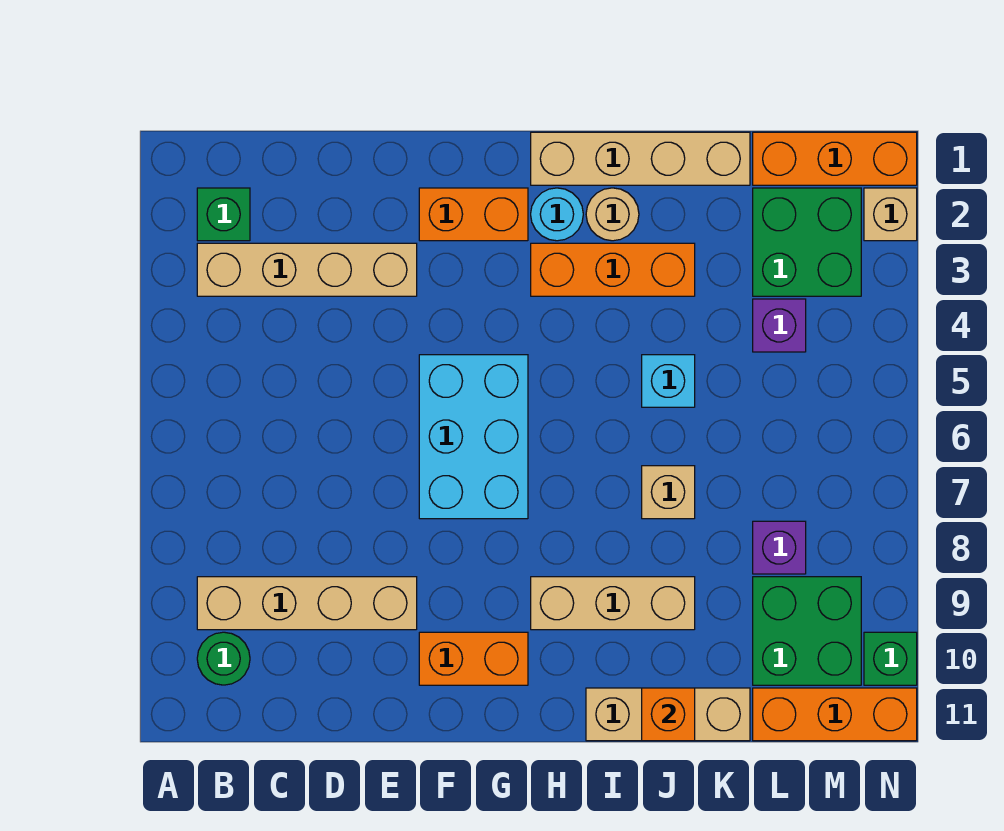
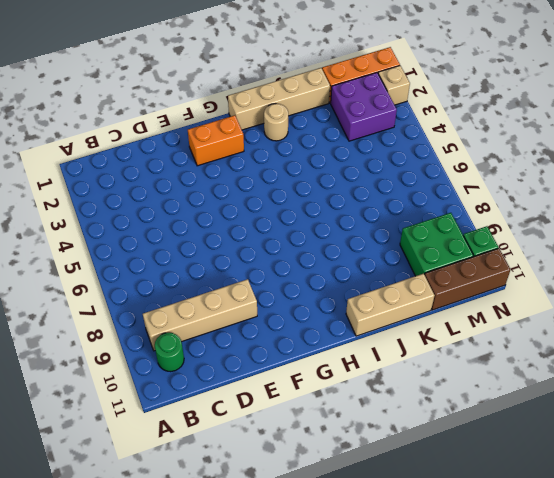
purple 2x2 brick [331,73,397,141] -> green 2x2 brick [753,188,861,296]
brown 1x3 brick [425,248,510,310] -> orange 1x3 brick [753,688,917,741]
none -> green 1x1 brick [197,188,250,241]
none -> tan 1x4 brick [197,243,417,296]
none -> cyan 2x3 brick [419,355,528,519]

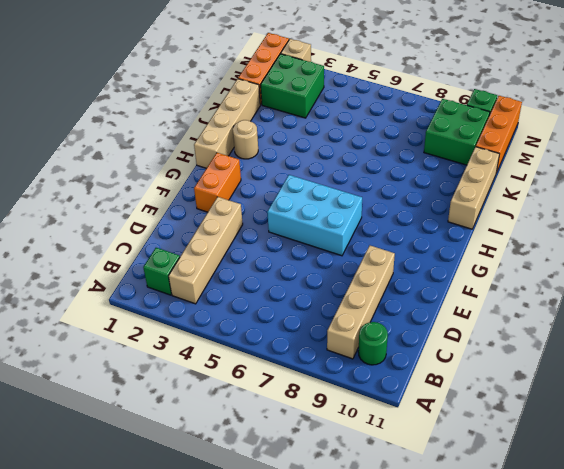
none -> orange 1x2 brick [419,632,528,685]
none -> cyan 1x1 round brick [531,188,583,241]
none -> orange 1x3 brick [531,243,695,296]

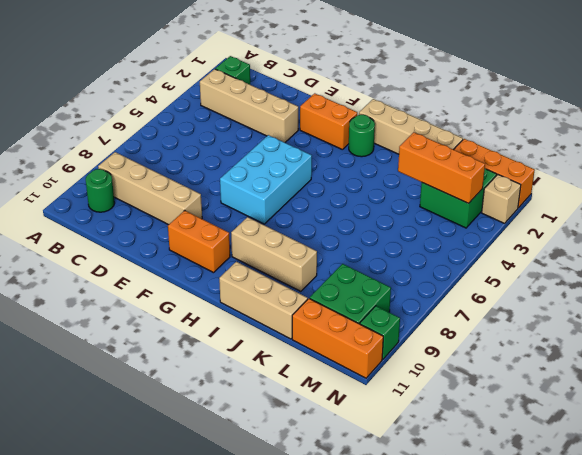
green 1x1 round brick [349,115,375,157] -> cyan 1x1 round brick [531,188,583,241]
orange 1x3 brick [398,132,485,203] -> orange 1x3 brick moved to [531,243,695,296]
none -> tan 1x1 round brick [586,188,639,241]
none -> cyan 1x1 brick [642,355,695,407]
none -> tan 1x1 brick [642,466,695,519]

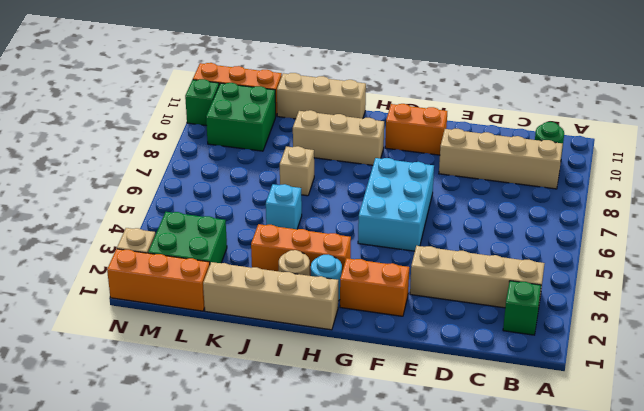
none -> purple 1x1 brick [753,299,806,352]
none -> purple 1x1 brick [753,521,806,574]
none -> orange 1x1 brick [642,688,695,741]

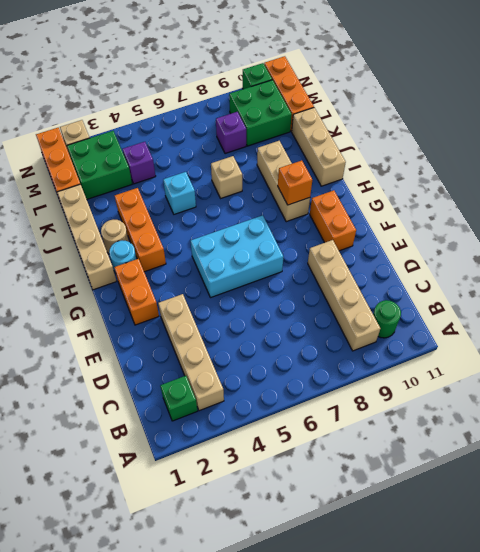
orange 1x1 brick [278,161,312,205] -> orange 1x1 brick moved to [642,688,695,741]

